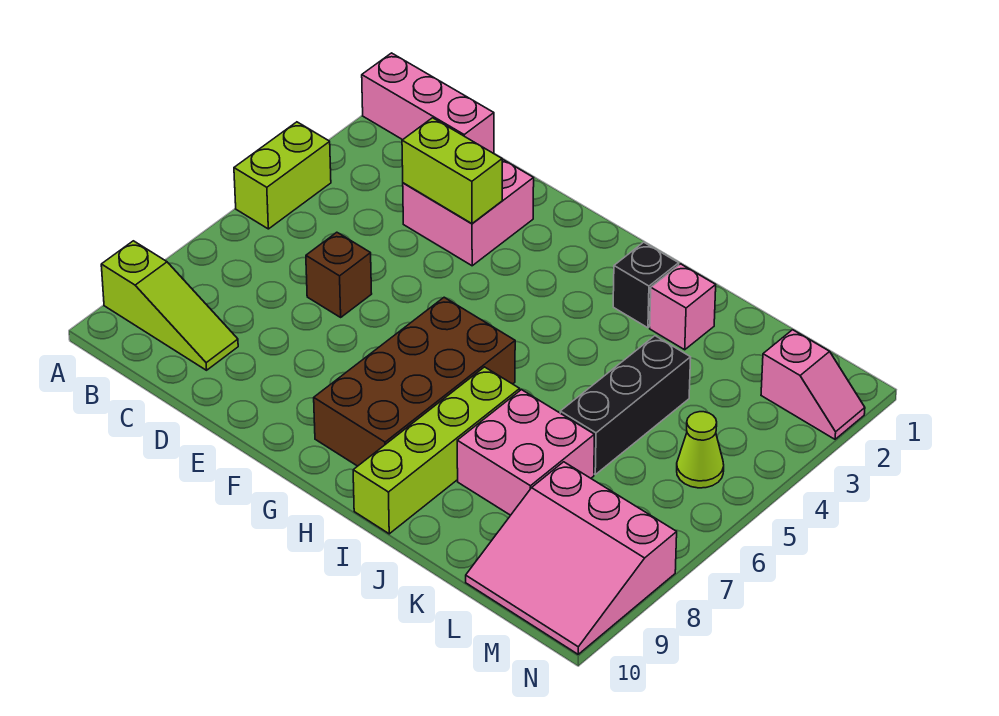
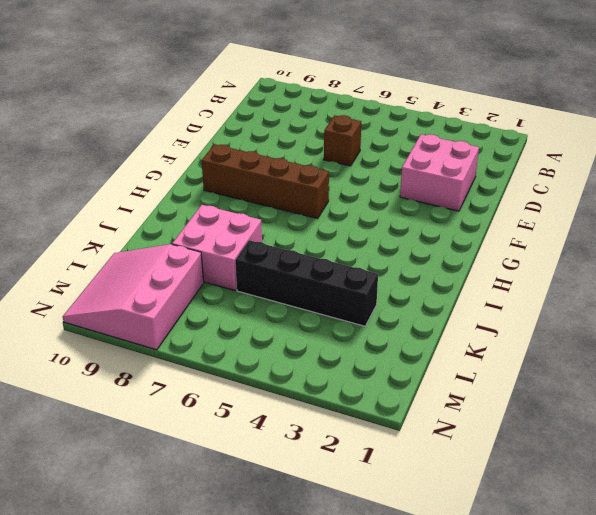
brown 1x4 brick [201,144,329,219] -> brown 2x4 brick [314,297,515,466]
black 1x4 brick [235,240,378,326] -> black 1x3 brick [560,336,691,474]
none -> pink 1x3 brick [362,53,494,154]
none -> lime 1x2 brick [234,122,331,229]
none -> lime 1x3 slope [101,241,238,370]

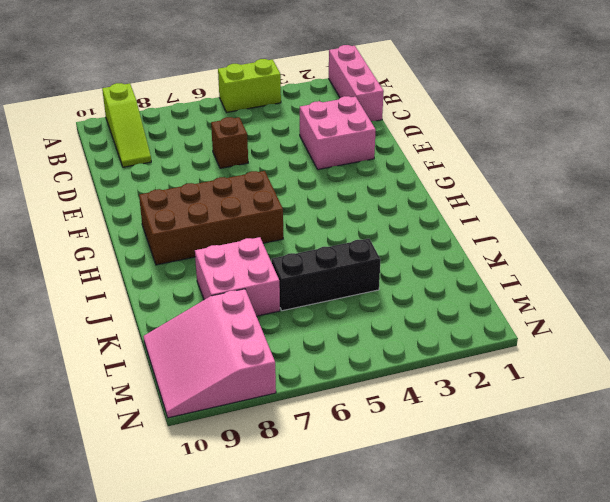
none -> black 1x1 brick [613,242,679,328]
none -> lime 1x4 brick [353,367,520,534]
none -> pink 1x1 brick [650,264,716,350]

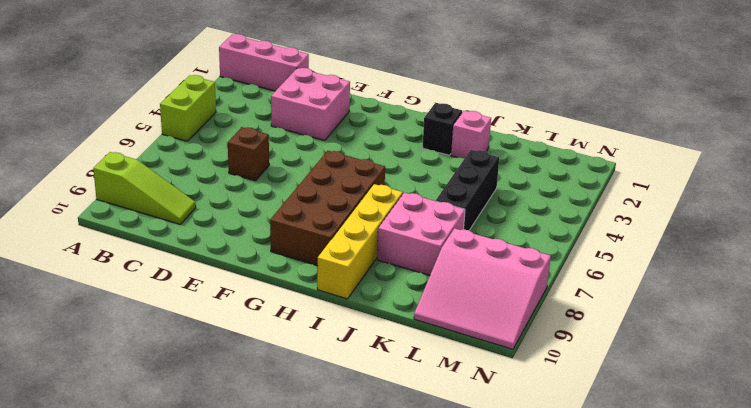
yellow 1x4 brick [317,184,403,299] -> lime 1x4 brick [353,367,520,534]
none -> pink 1x2 slope [761,330,865,439]
none -> lime 1x1 cone [677,412,724,488]
none -> lime 1x2 brick [402,118,502,224]

